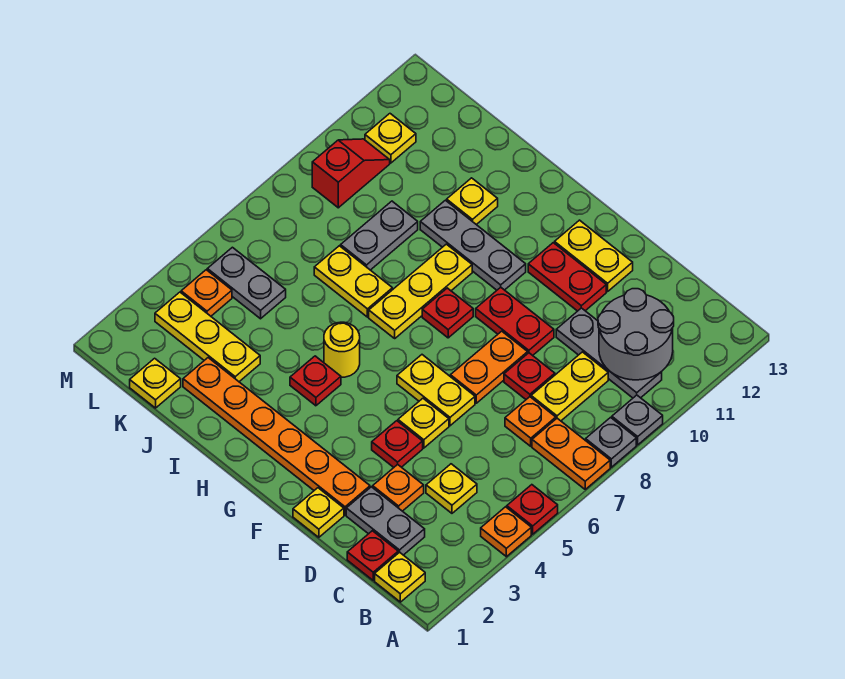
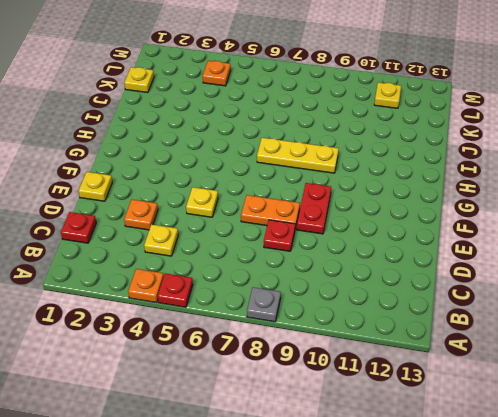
none -> orange 1x2 plate [532,418,610,489]
none -> grey 1x1 plate [612,395,663,445]
none -> yellow 1x1 plate [375,552,425,602]
none -> grey 1x3 plate [556,308,662,398]

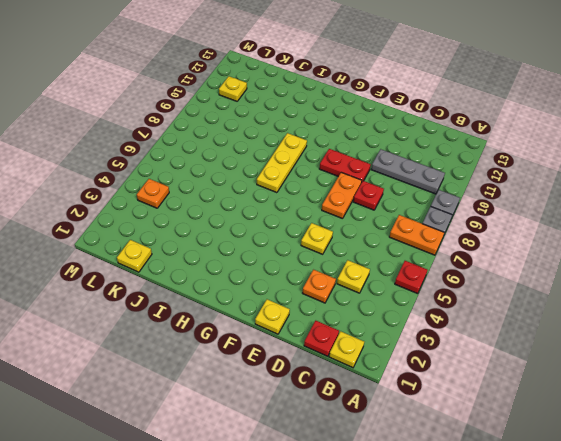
none -> orange 1x1 plate [481,507,531,557]
none -> grey 1x2 plate [346,487,425,555]
none -> orange 1x1 plate [505,397,556,446]
none -> yellow 1x2 plate [531,352,608,421]

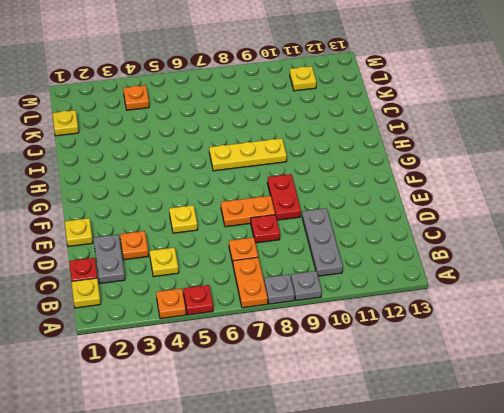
none -> yellow 1x2 plate [531,352,608,421]
none -> orange 1x6 plate [183,358,370,515]
none -> red 1x1 plate [372,421,423,467]
none -> yellow 1x2 plate [397,355,475,426]

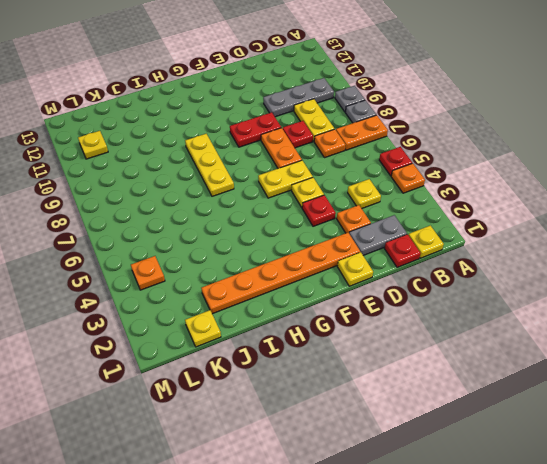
none -> red 1x2 plate [528,243,606,311]
none -> yellow 1x2 plate [555,220,633,291]
none -> red 1x1 plate [422,288,473,338]
none -> grey 1x3 plate [420,200,526,290]

